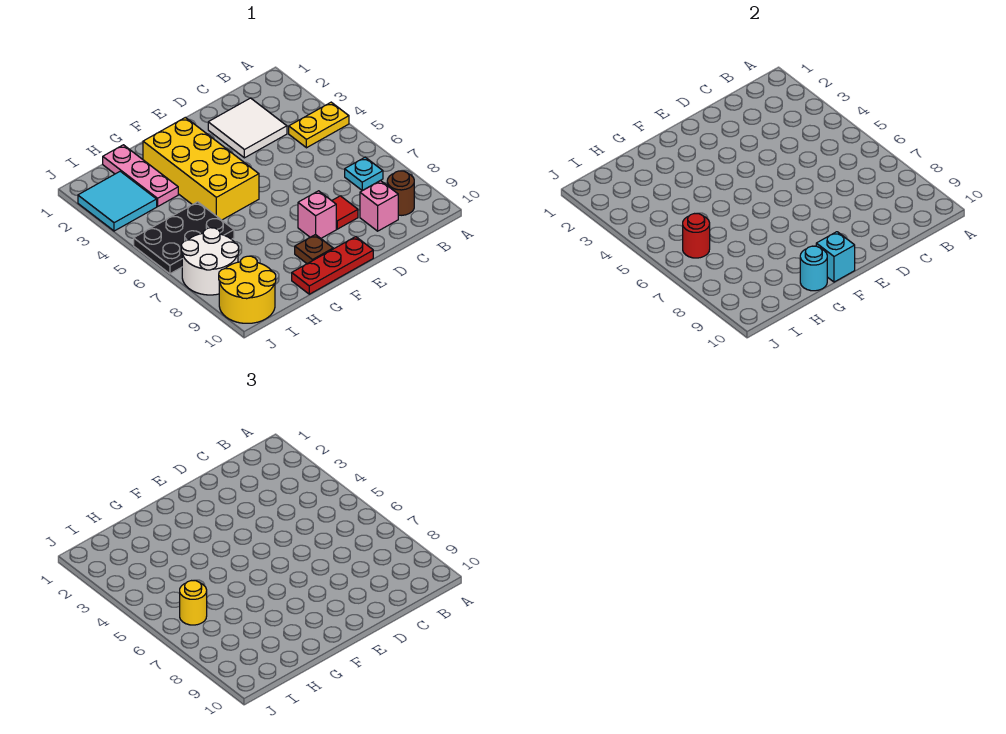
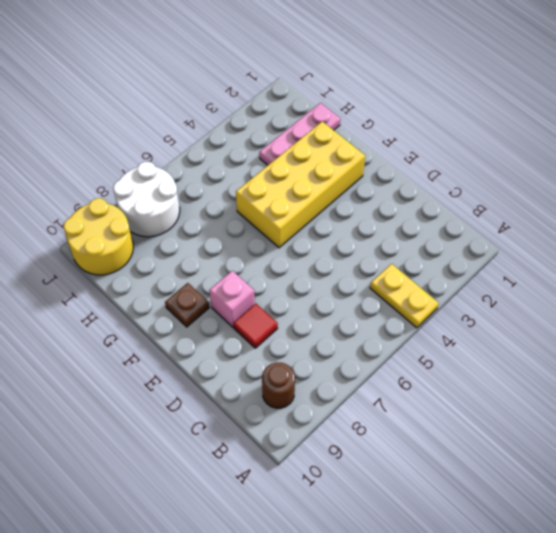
none -> cyan 1x1 plate [345,157,383,191]
none -> white 2x2 tile [208,98,287,158]
none -> pink 1x1 brick [360,181,398,231]

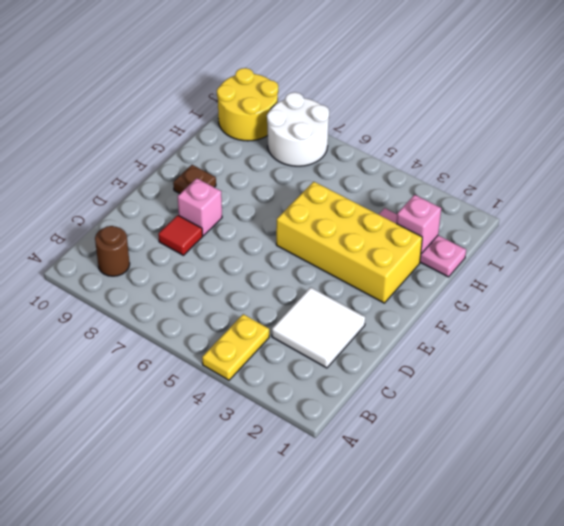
pink 1x1 brick [396,195,441,254] -> pink 1x1 brick moved to [360,181,398,231]
none -> cyan 1x1 plate [345,157,383,191]
none -> red 1x3 plate [292,237,373,294]
none -> black 2x3 plate [134,202,234,274]

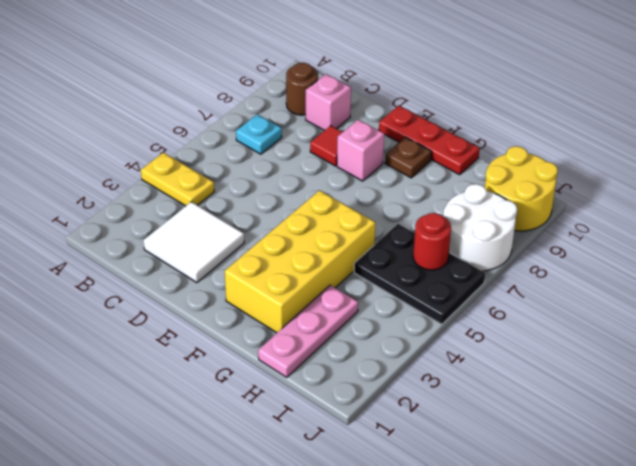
none -> cyan 2x2 tile [78,171,157,231]
none -> cyan 1x1 brick [816,232,855,282]
none -> cyan 1x1 round brick [800,246,827,291]

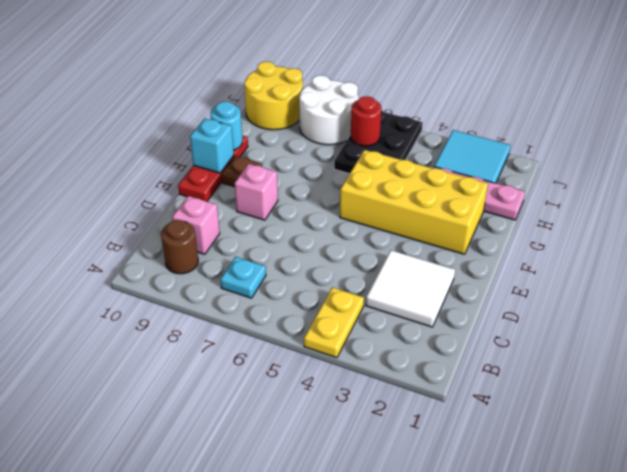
none -> red 1x1 tile [332,196,358,229]
none -> yellow 1x1 round brick [180,581,207,625]

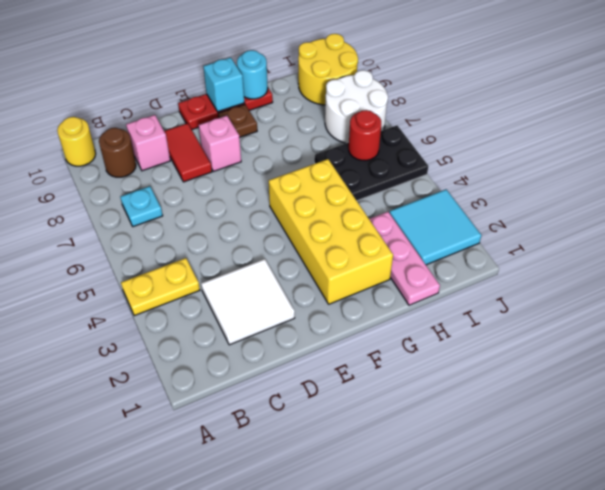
yellow 1x1 round brick [57,117,96,166] -> yellow 1x1 round brick moved to [180,581,207,625]
red 1x2 tile [164,123,212,182] -> red 1x1 tile [332,196,358,229]

